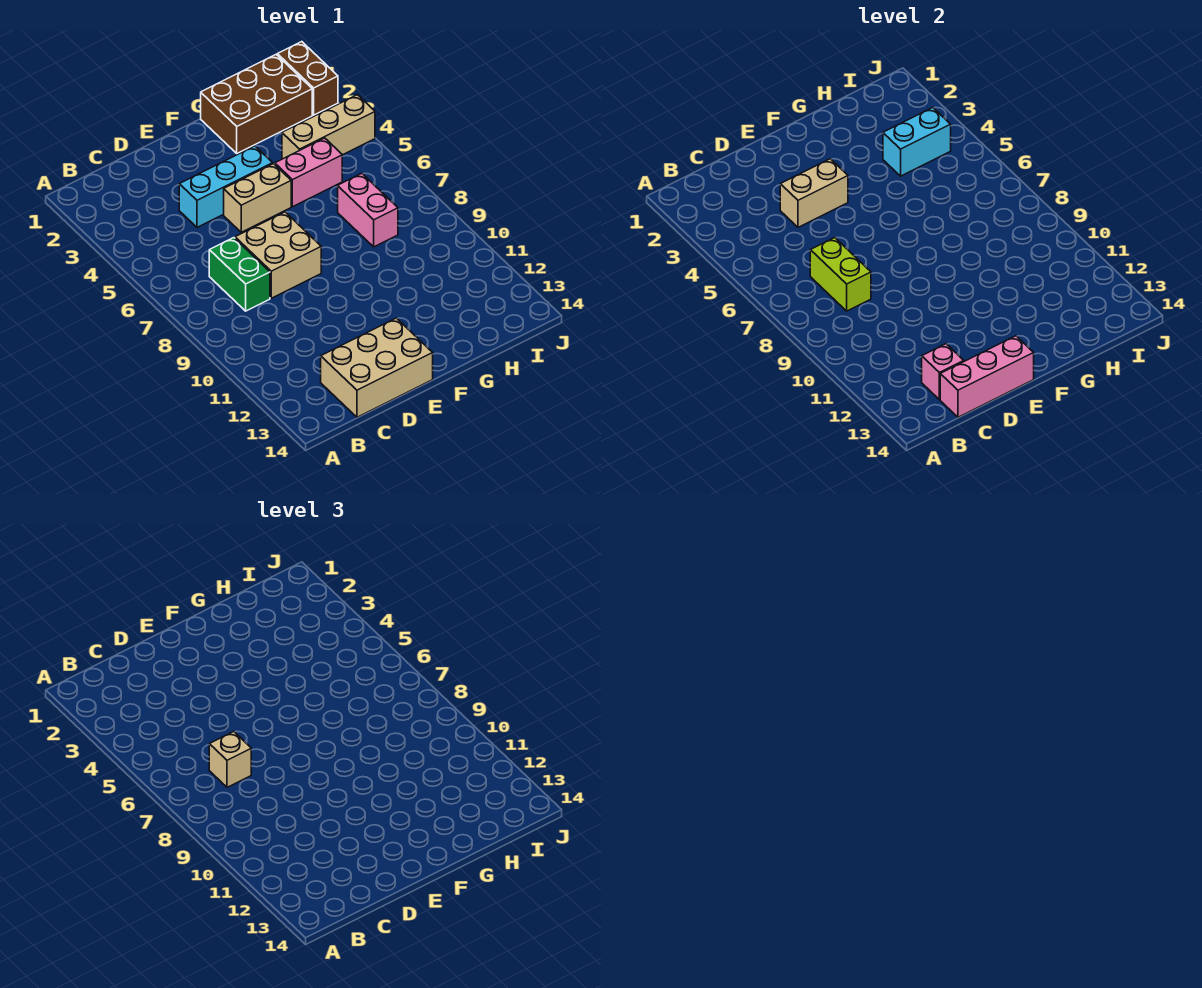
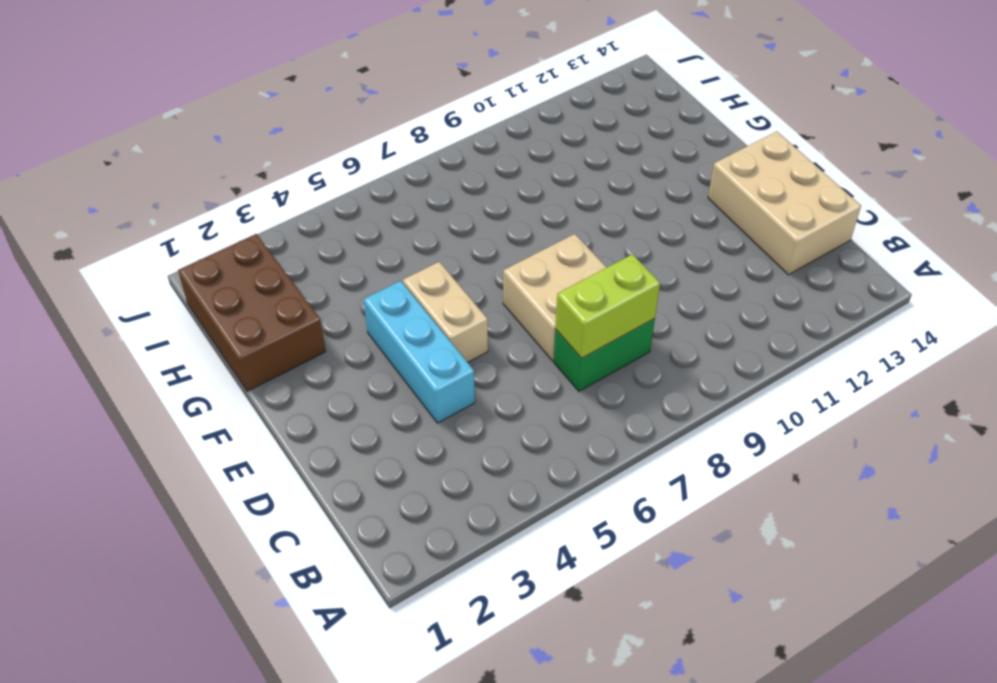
none -> pink 1x2 brick [275,138,342,207]
none -> tan 1x3 brick [282,95,375,159]
none -> pink 1x2 brick [338,173,398,247]

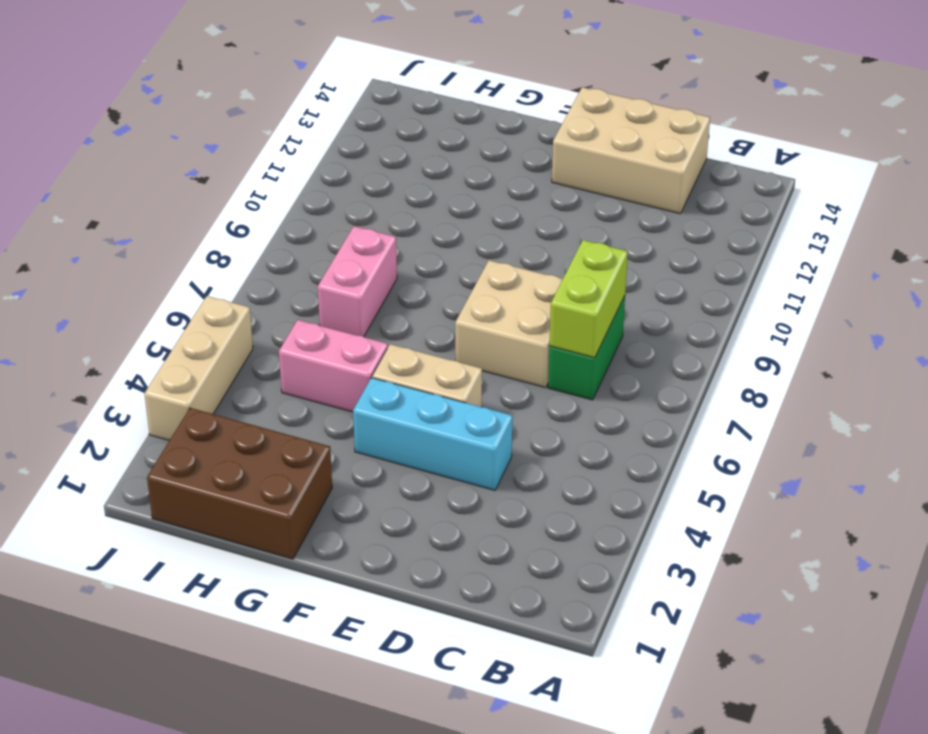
tan 1x3 brick [144,296,253,441] -> tan 1x3 brick turned to [282,95,375,159]
none -> brown 1x2 brick [277,42,338,115]
none -> pink 1x1 brick [922,344,964,400]
none -> pink 1x3 brick [940,336,1034,417]

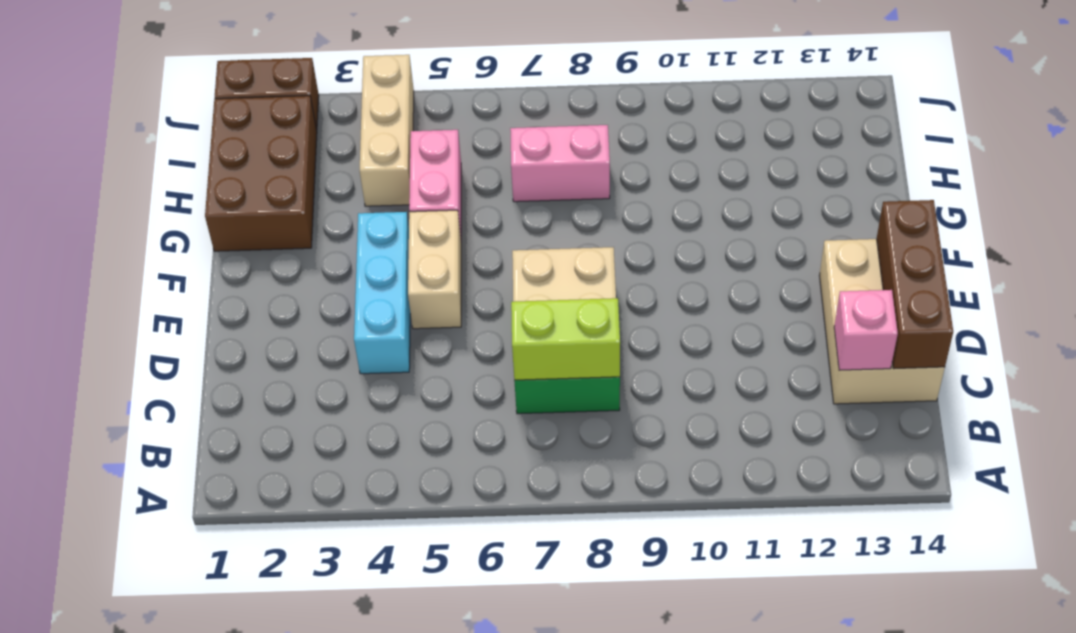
brown 1x3 brick [877,200,953,369] -> pink 1x3 brick [940,336,1034,417]
none -> tan 1x2 brick [780,159,848,227]
none -> cyan 1x2 brick [883,108,951,176]
none -> tan 1x1 brick [209,732,251,787]

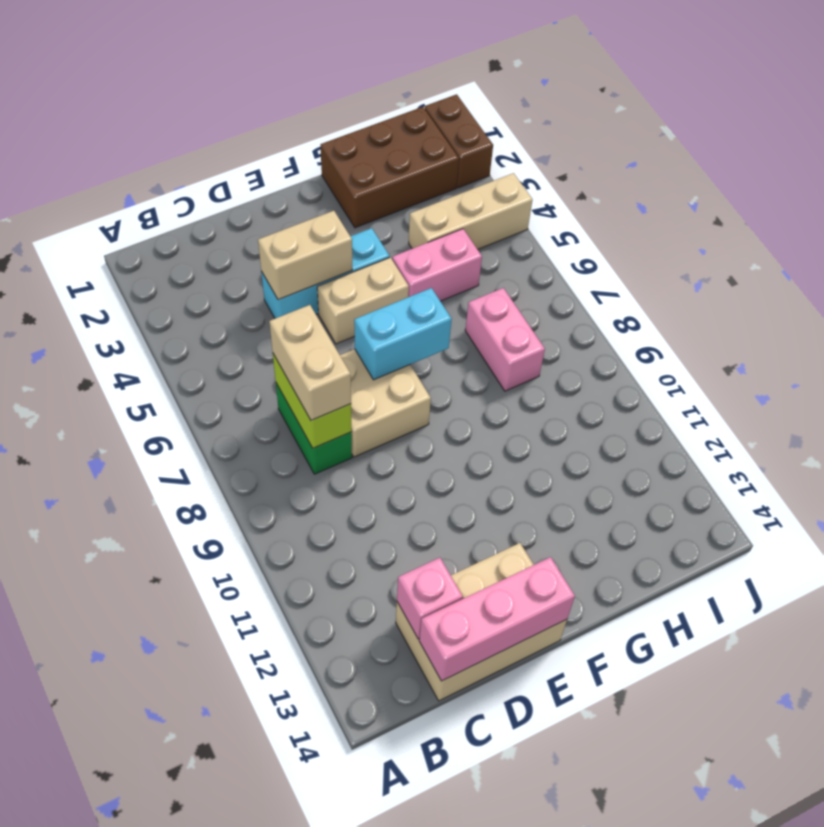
tan 1x2 brick [269,305,351,420] -> tan 1x1 brick [209,732,251,787]
cyan 1x2 brick [354,288,452,380] -> cyan 1x2 brick moved to [883,108,951,176]

